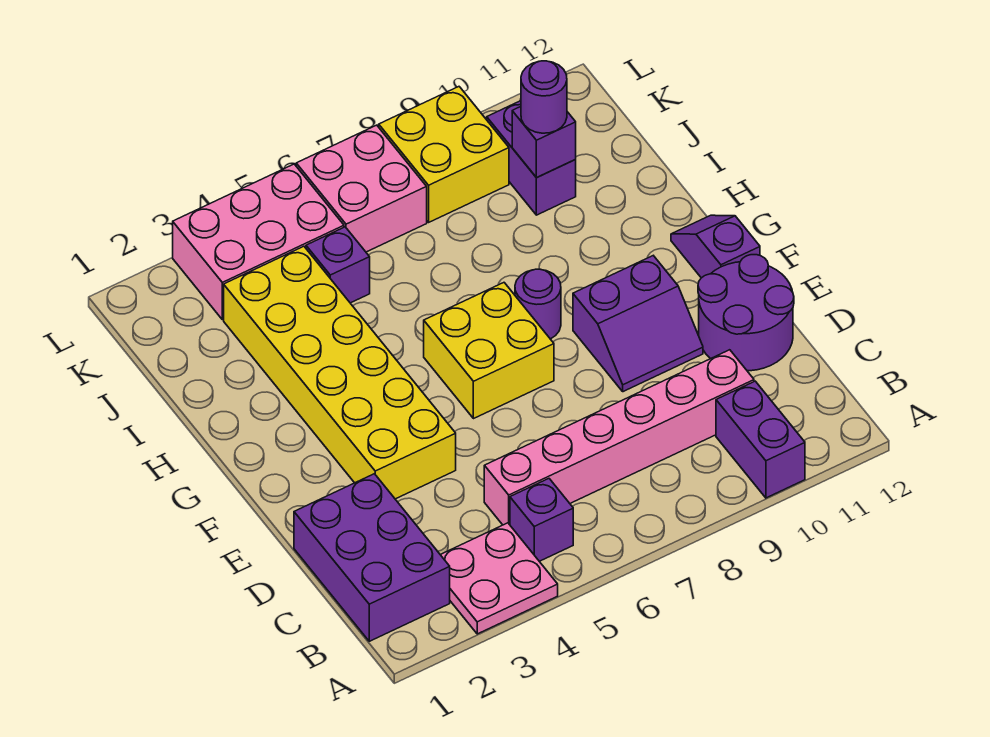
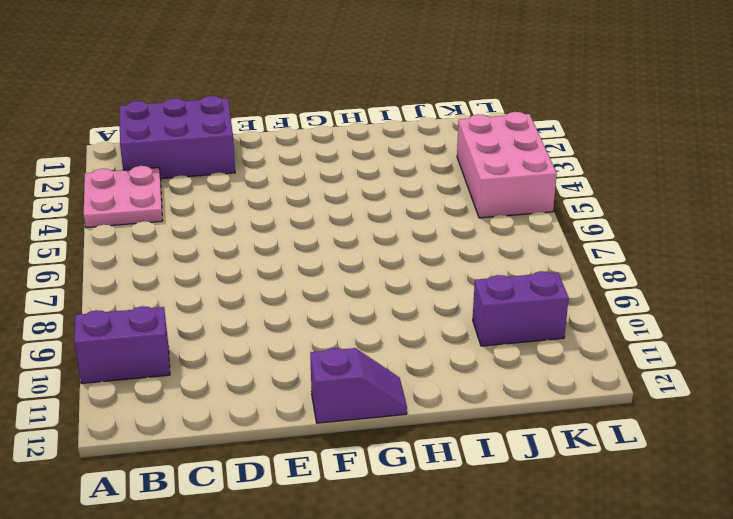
none -> purple 1x1 brick [510,479,573,561]
none -> pink 1x6 brick [484,350,754,525]
none -> purple 2x2 round brick [698,255,794,371]

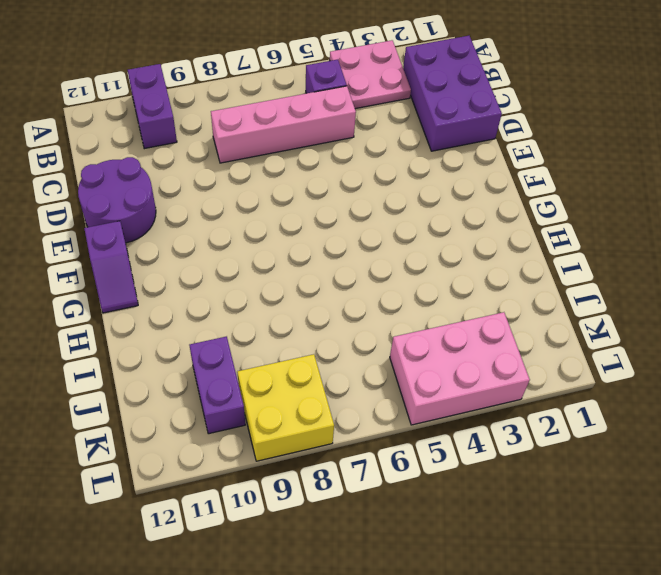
pink 1x4 brick [211,86,356,163] -> pink 1x6 brick [484,350,754,525]
none -> yellow 2x6 brick [224,246,456,499]
none -> purple 2x2 slope [573,256,703,392]
none -> yellow 2x2 brick [424,283,554,419]

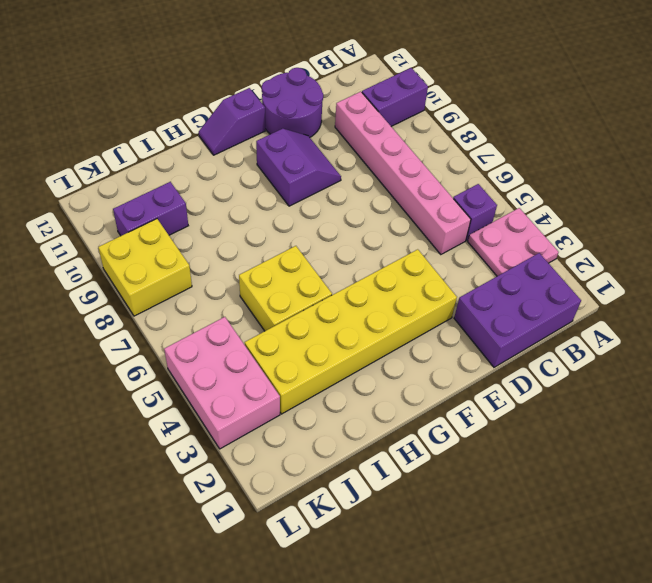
yellow 2x2 brick [239,246,332,331] -> yellow 2x2 brick moved to [424,283,554,419]
none -> purple 1x1 round brick [515,269,561,339]
none -> purple 1x1 brick [306,227,370,303]
none -> pink 2x2 brick [296,125,427,252]

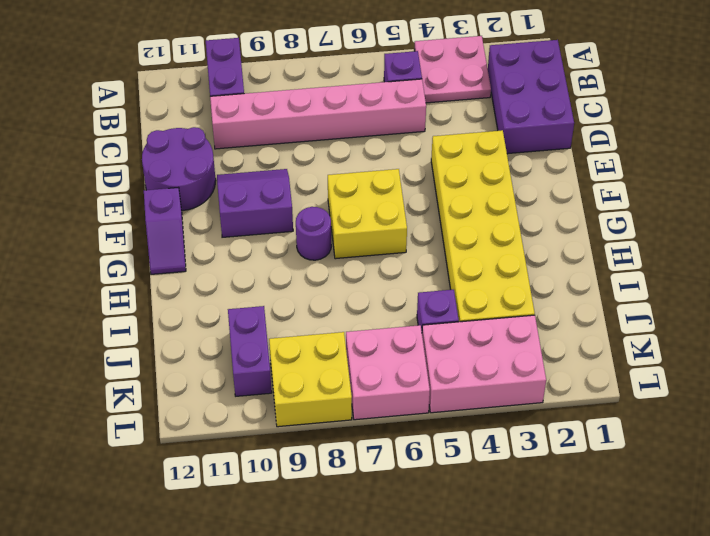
none -> purple 1x1 brick [512,107,576,178]
none -> purple 1x1 round brick [521,61,567,133]

